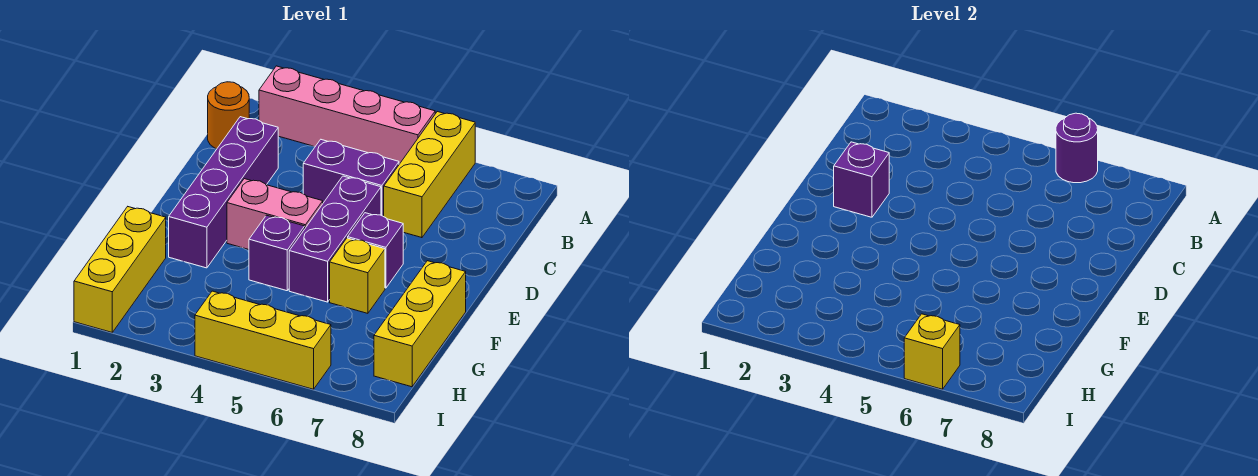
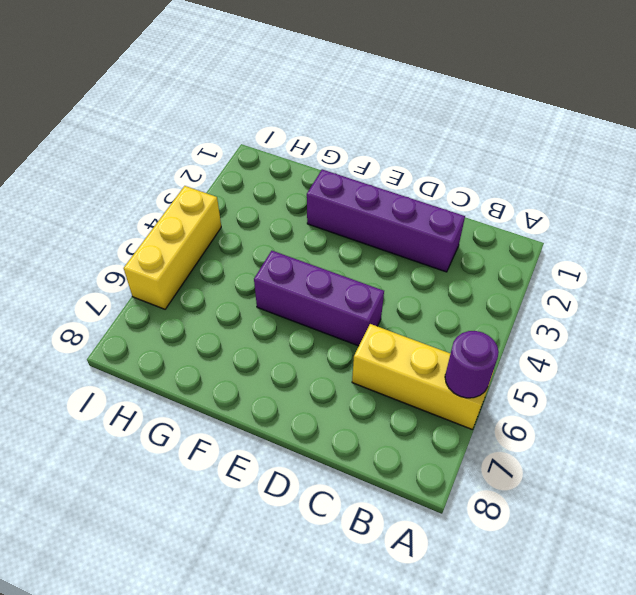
none -> pink 1x4 brick [259,66,435,164]
none -> orange 1x1 round brick [208,82,249,149]
none -> purple 1x2 brick [303,140,399,216]

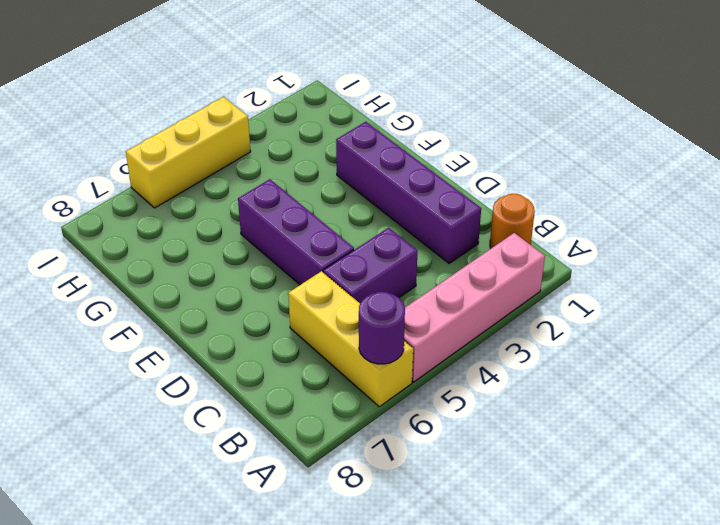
none -> pink 1x2 brick [227,179,323,249]
none -> purple 1x1 brick [348,213,403,288]
none -> purple 1x1 brick [249,215,305,291]

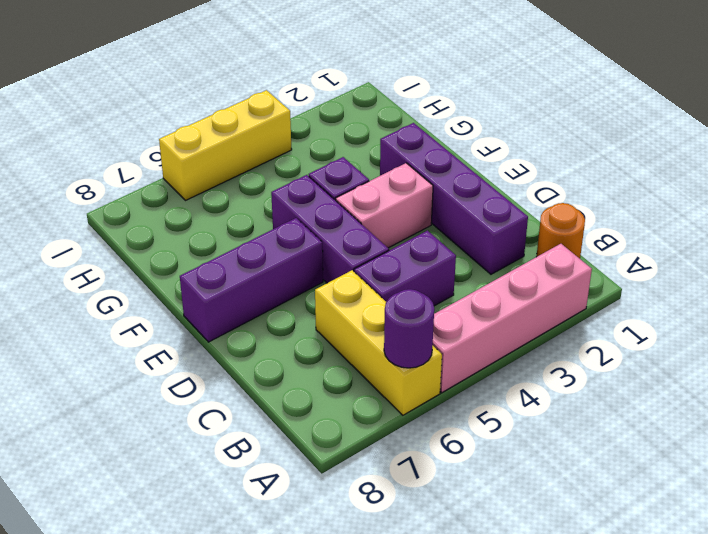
purple 1x3 brick [180,218,323,342] -> purple 1x1 brick [348,213,403,288]
none -> yellow 1x1 brick [330,238,385,313]
none -> yellow 1x3 brick [374,261,466,387]
none -> yellow 1x3 brick [74,207,166,332]

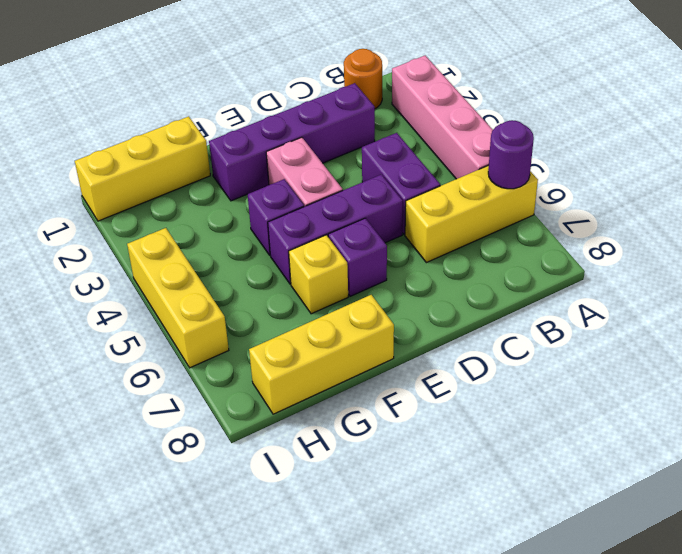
none -> purple 1x1 brick [834,142,889,217]
none -> yellow 1x1 brick [904,314,960,389]

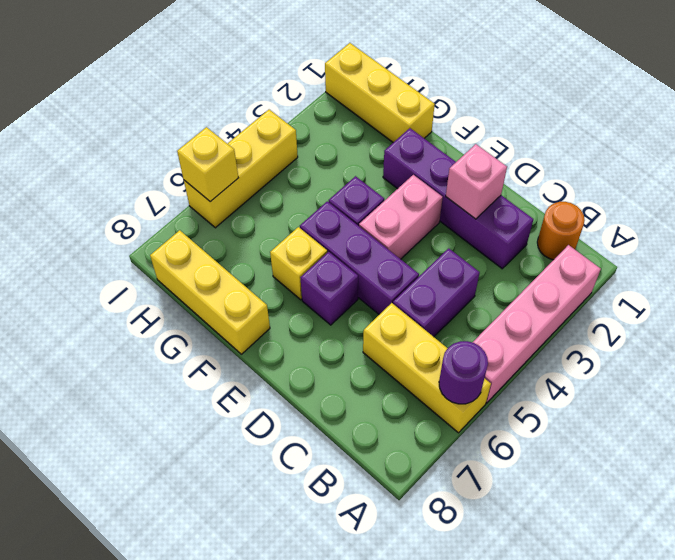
pink 1x1 brick [446,144,507,219] -> purple 1x1 brick [834,142,889,217]

